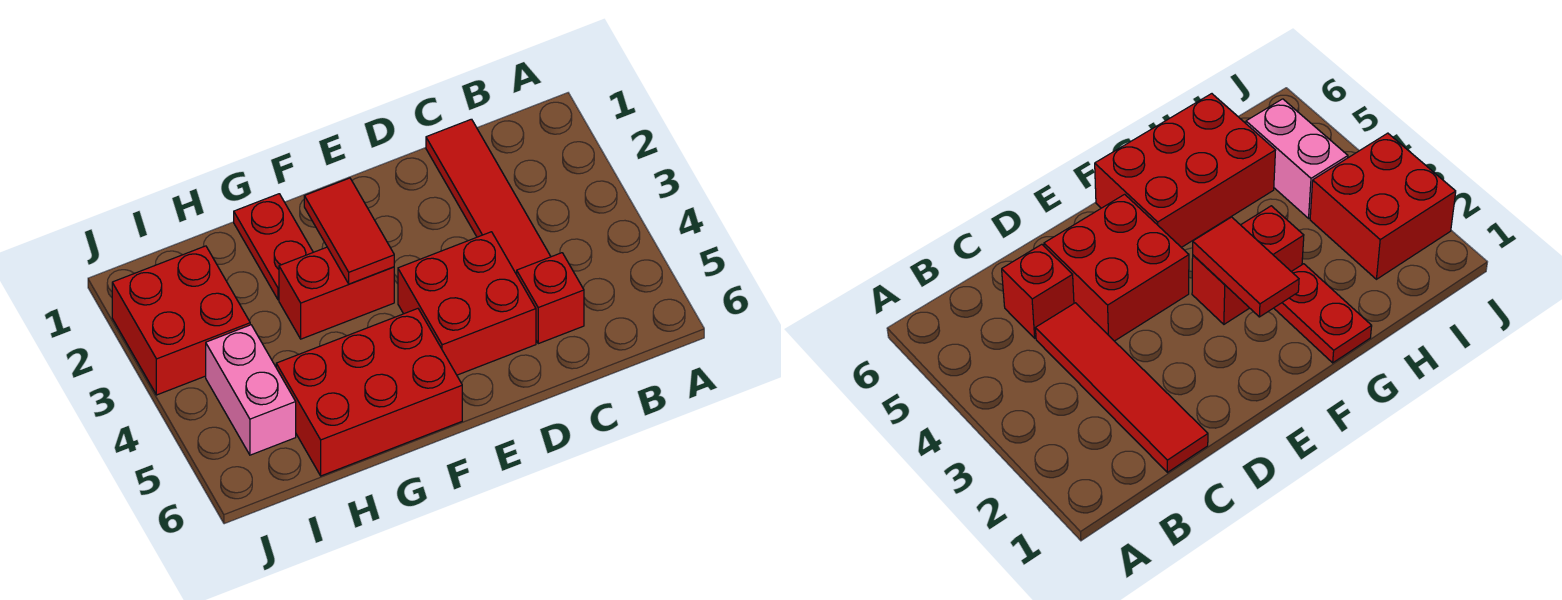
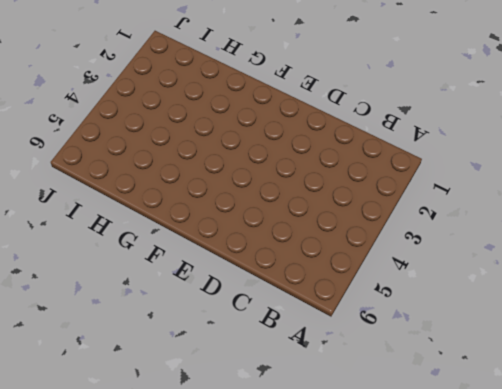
none -> red 1x4 tile [426,119,551,275]
none -> red 1x1 brick [517,253,584,344]

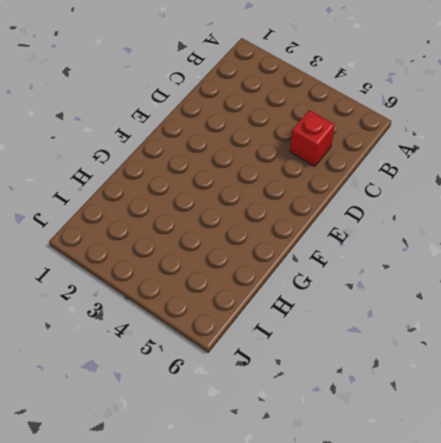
none -> red 1x4 tile [426,119,551,275]
none -> red 2x2 brick [398,232,536,375]

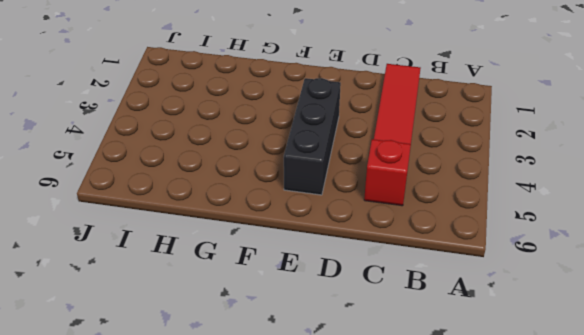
black 1x3 brick [284,78,341,195] -> red 2x2 brick [398,232,536,375]
none -> red 1x2 brick [279,247,394,339]
none -> red 2x3 brick [276,309,462,476]

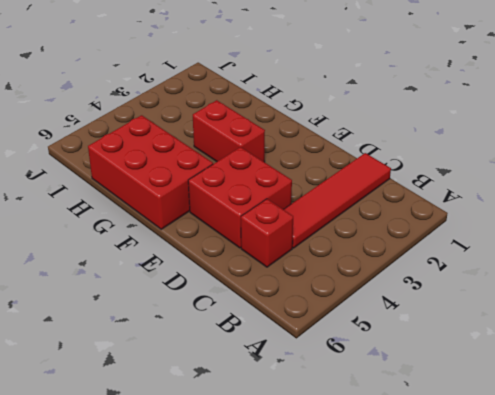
none -> red 1x2 plate [234,194,313,300]
none -> red 2x2 brick [112,246,250,395]

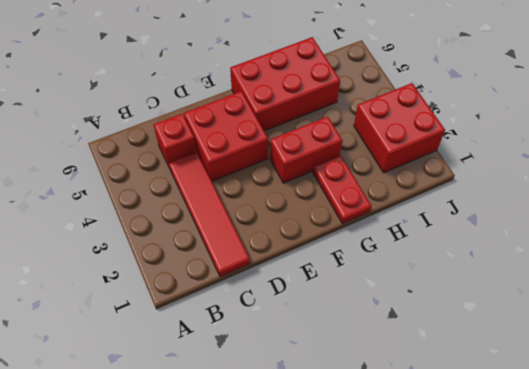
none -> pink 1x2 brick [206,325,296,455]
none -> red 1x2 tile [304,178,394,284]

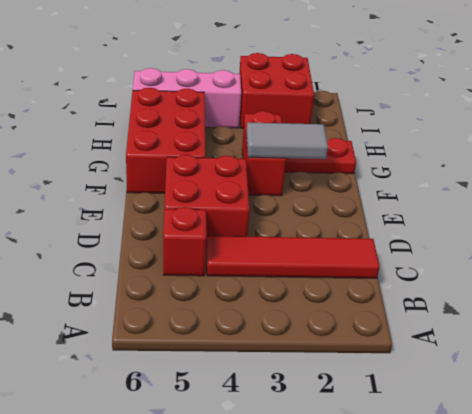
grey 1x2 tile [246,122,328,159] -> red 1x2 tile [304,178,394,284]
pink 1x3 brick [133,68,241,128] -> pink 1x2 brick [206,325,296,455]

